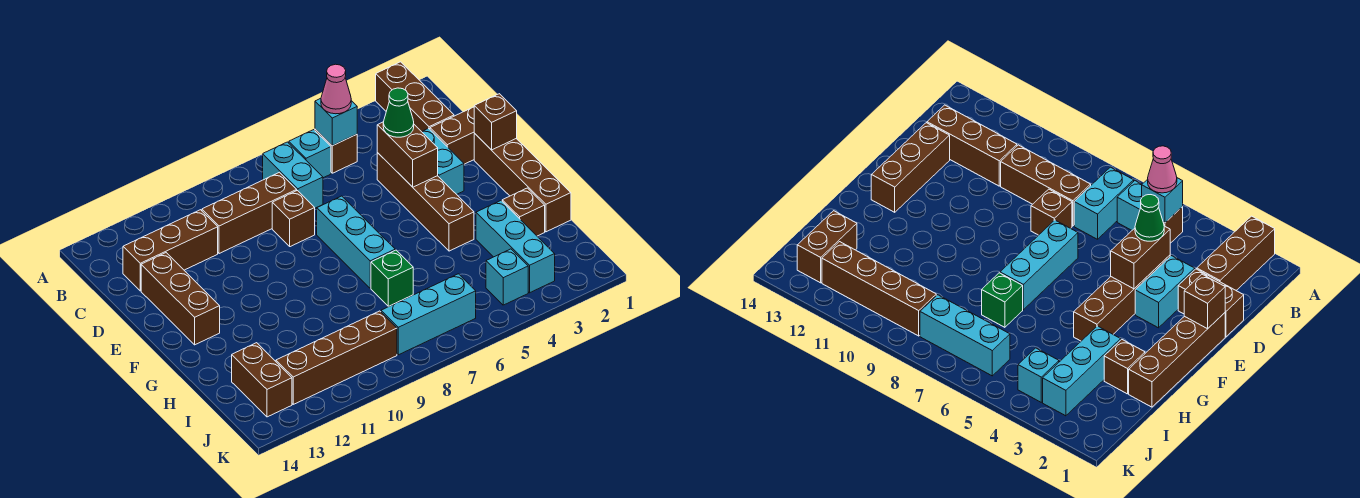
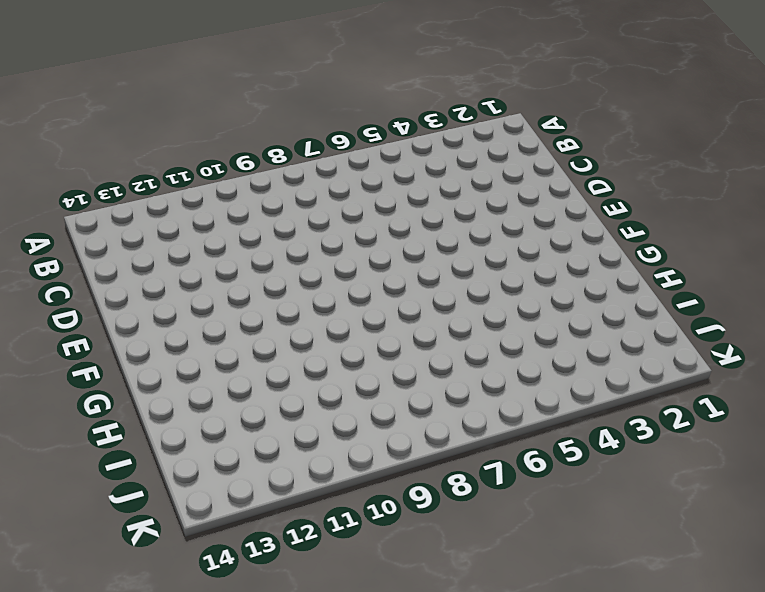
none -> brown 1x3 brick [376,62,454,132]
none -> brown 1x1 brick [315,129,357,173]
none -> cyan 1x1 brick [289,130,331,178]

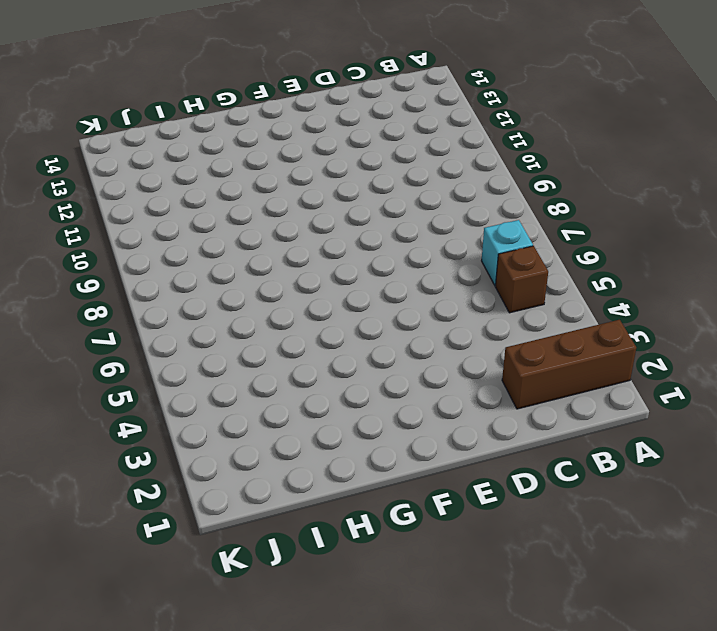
none -> cyan 1x2 brick [263,142,323,208]
none -> brown 1x3 brick [202,172,297,254]
none -> brown 1x3 brick [123,210,218,291]

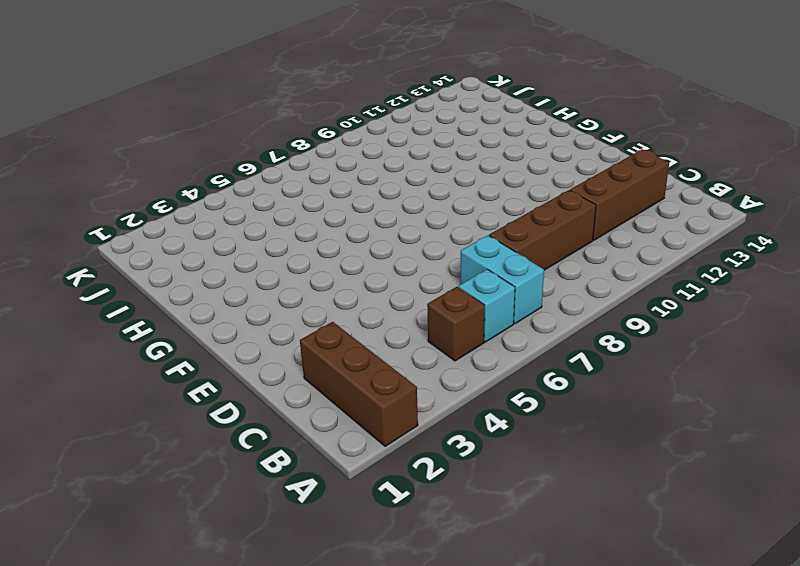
none -> brown 1x2 brick [430,107,475,164]
none -> cyan 1x2 brick [422,128,464,194]
none -> brown 1x4 brick [377,153,474,251]

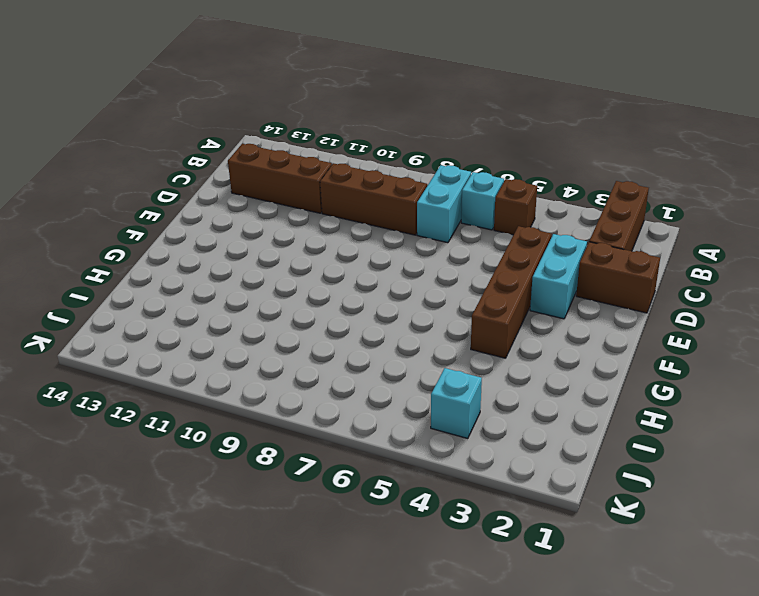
none -> brown 1x1 brick [272,191,315,247]
none -> brown 1x3 brick [141,253,220,345]
none -> brown 1x4 brick [474,134,571,232]

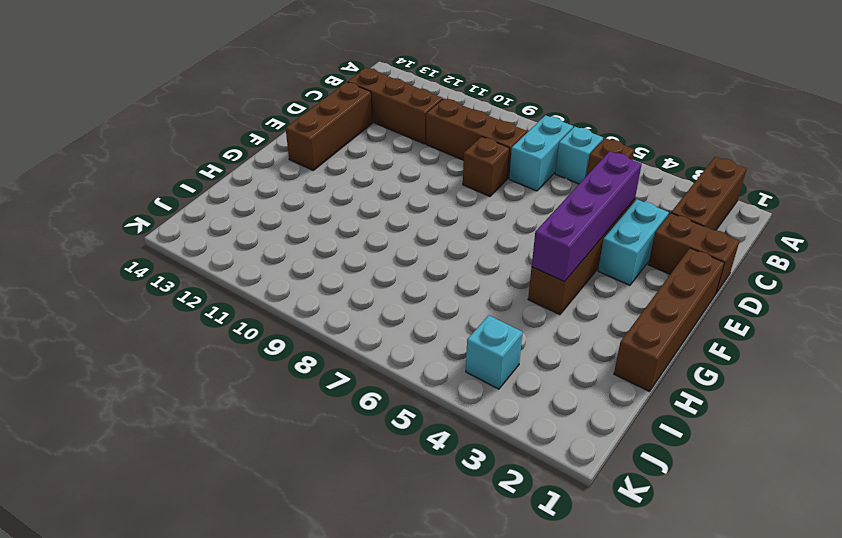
purple 1x4 brick [532,151,642,282] -> brown 1x2 brick [377,122,438,187]
none -> cyan 1x3 brick [317,196,395,288]
none -> brown 1x1 brick [502,188,545,236]
none -> cyan 1x3 brick [476,201,555,293]

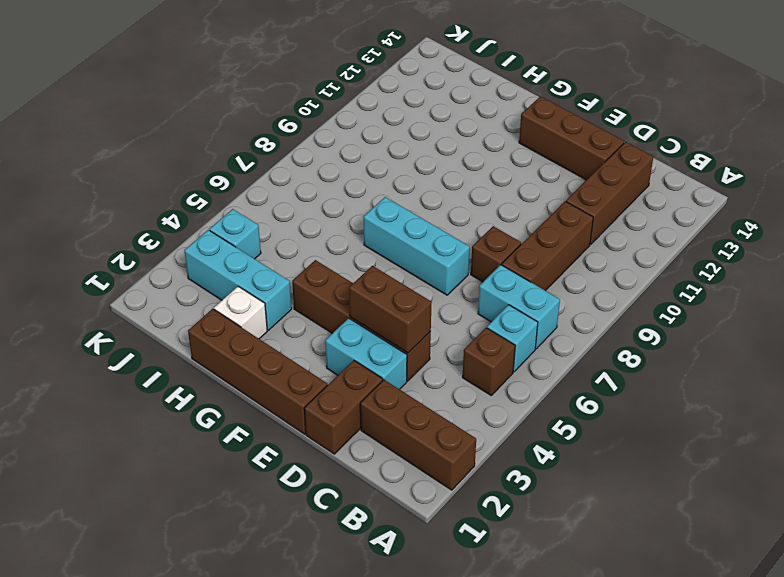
white 1x1 brick [214,286,267,339] -> brown 1x1 brick [502,188,545,236]
none -> green 1x1 brick [371,250,413,306]
none -> brown 1x2 brick [232,343,292,417]
none -> cyan 1x3 brick [381,274,476,355]

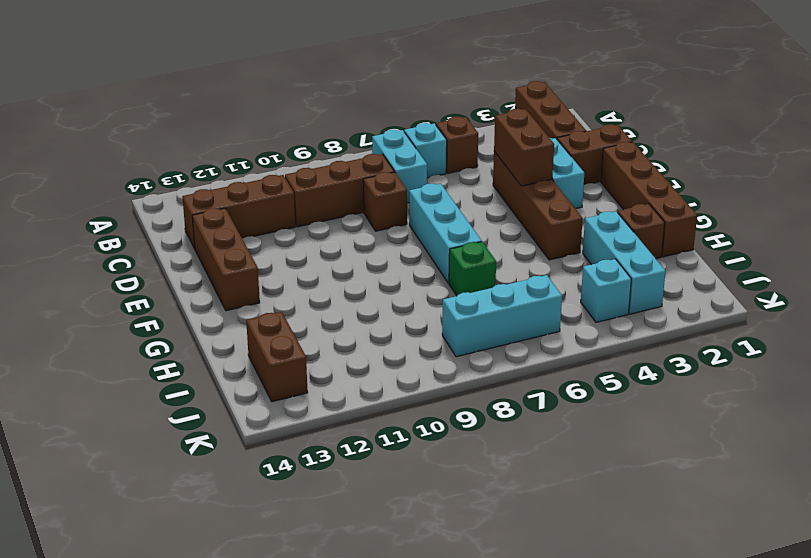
none -> brown 1x4 brick [276,311,397,404]
none -> cyan 1x1 brick [315,98,357,146]
none -> brown 1x1 brick [474,94,517,150]

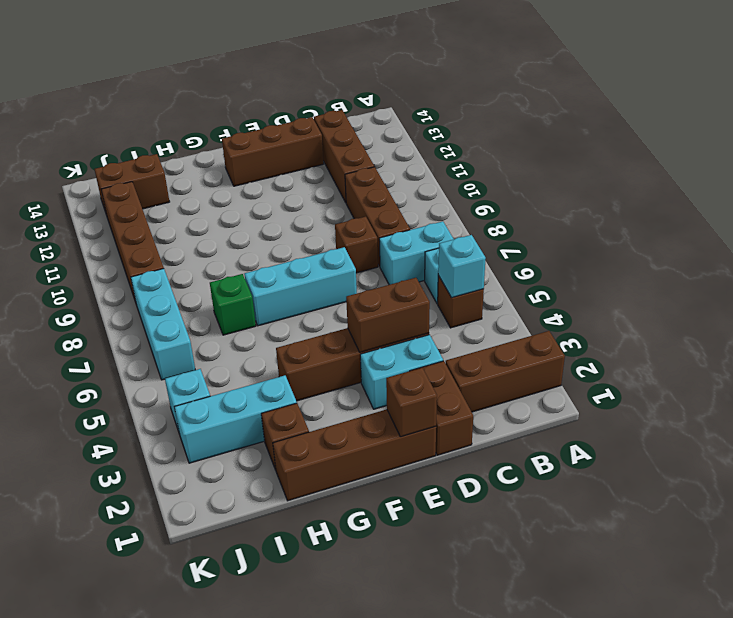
none -> pink 1x1 cone [321,64,351,114]
none -> green 1x1 cone [383,88,414,137]

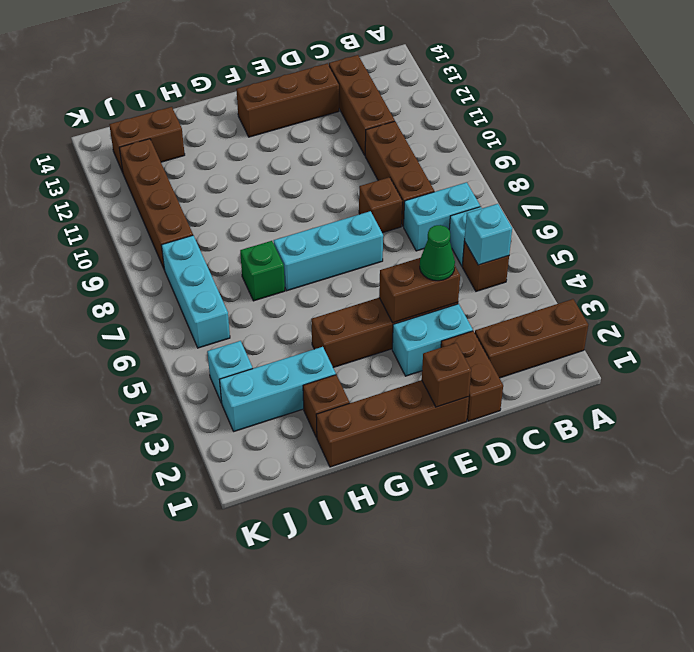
none -> pink 1x1 cone [321,64,351,114]

